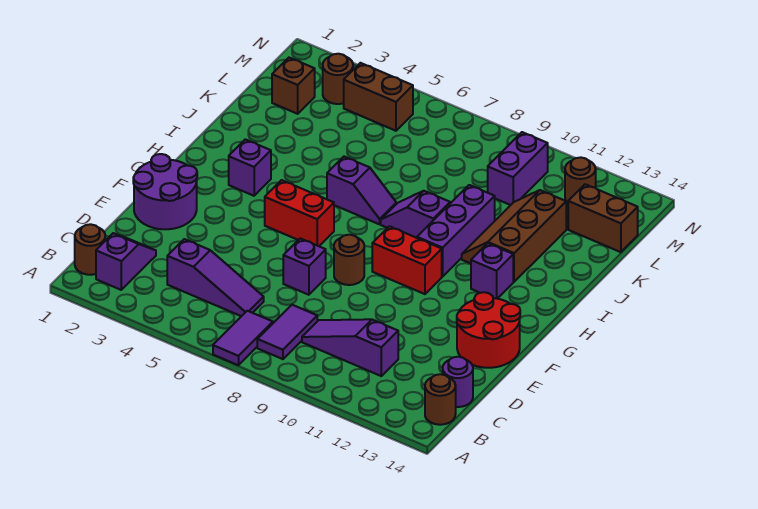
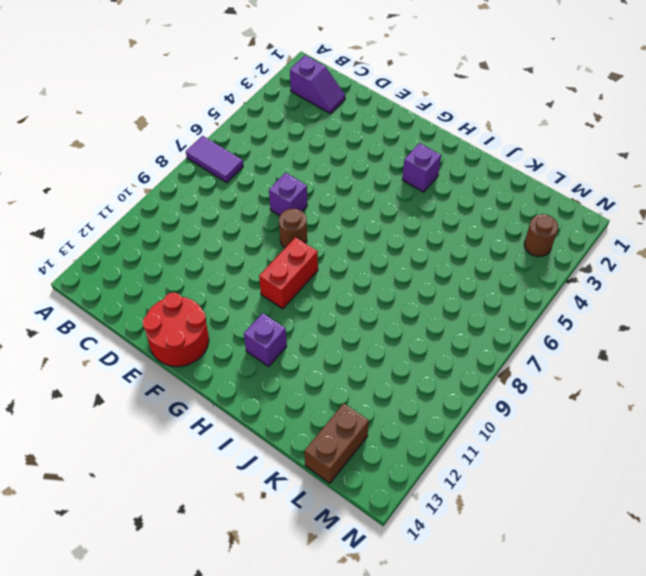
none -> brown 1x1 round brick [75,224,105,275]
none -> purple 1x2 tile [257,305,317,359]
none -> brown 1x1 round brick [425,374,456,425]

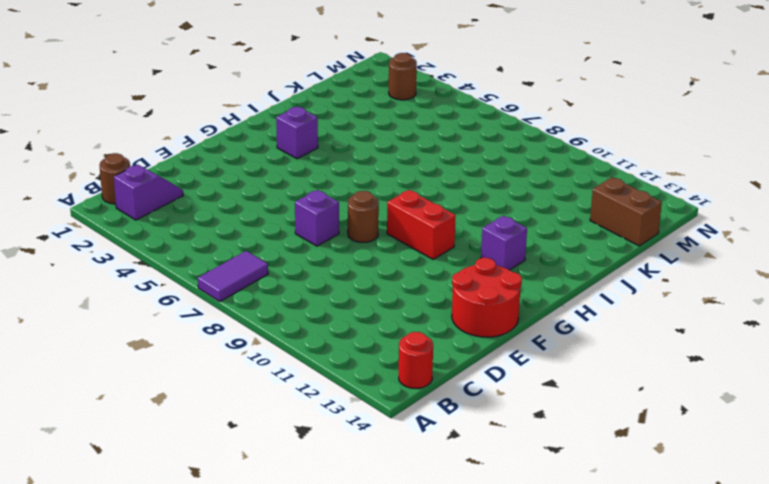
red 1x1 round brick [399,332,433,388] -> brown 1x1 round brick [425,374,456,425]
none -> purple 1x2 tile [257,305,317,359]
none -> purple 1x3 slope [167,239,264,316]
none -> purple 1x3 slope [302,319,398,376]

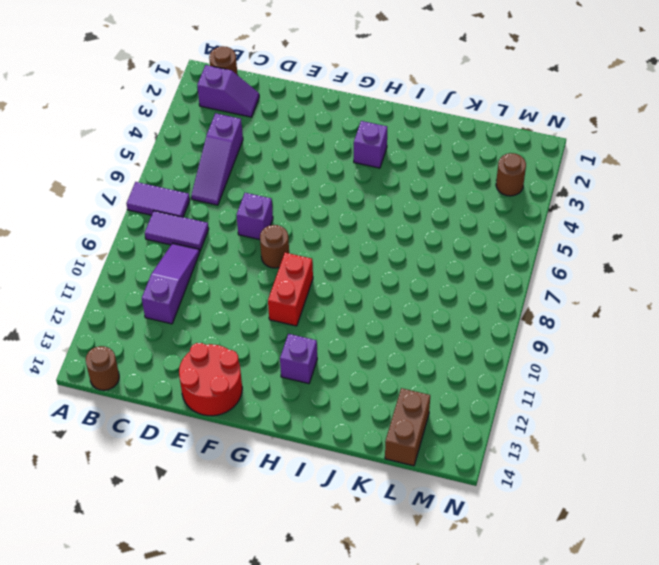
none -> purple 1x1 round brick [443,357,473,407]
none -> purple 2x2 round brick [133,154,197,229]
none -> red 1x2 brick [265,180,334,246]

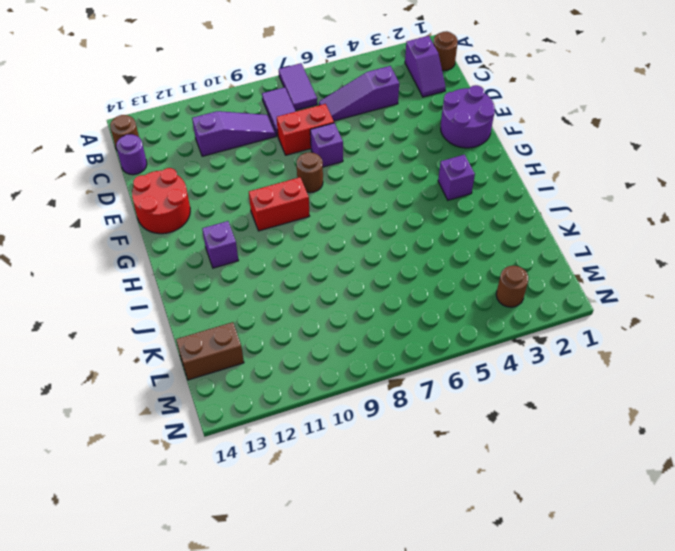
red 1x2 brick [277,104,334,155] -> red 1x2 brick moved to [265,180,334,246]
none -> purple 1x3 brick [417,185,495,276]
none -> purple 1x2 slope [327,157,396,224]
none -> purple 1x2 slope [381,191,450,238]

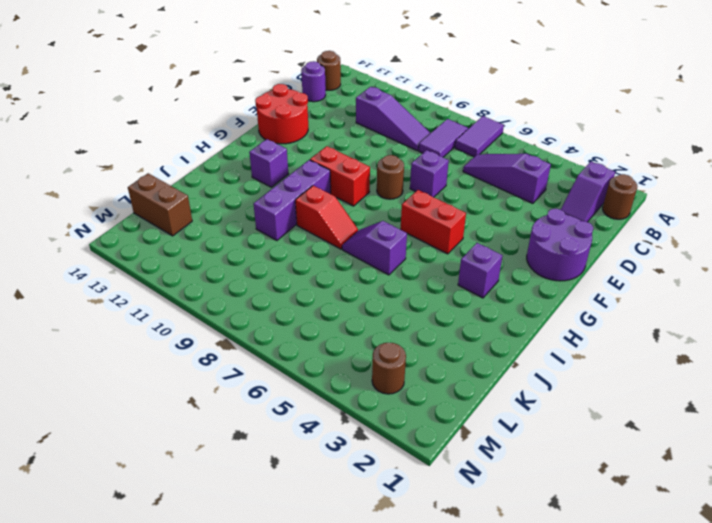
red 1x2 slope [295,186,358,249] -> purple 1x2 slope [381,191,450,238]
none -> brown 2x3 slope [462,190,566,282]
none -> brown 1x1 brick [272,58,315,114]
none -> purple 1x2 brick [488,132,548,205]

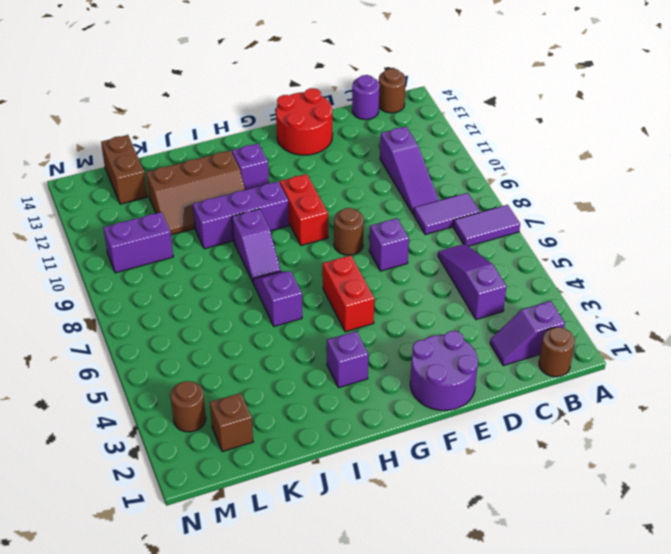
none -> brown 1x2 brick [344,63,413,131]
none -> brown 1x1 round brick [565,157,596,203]

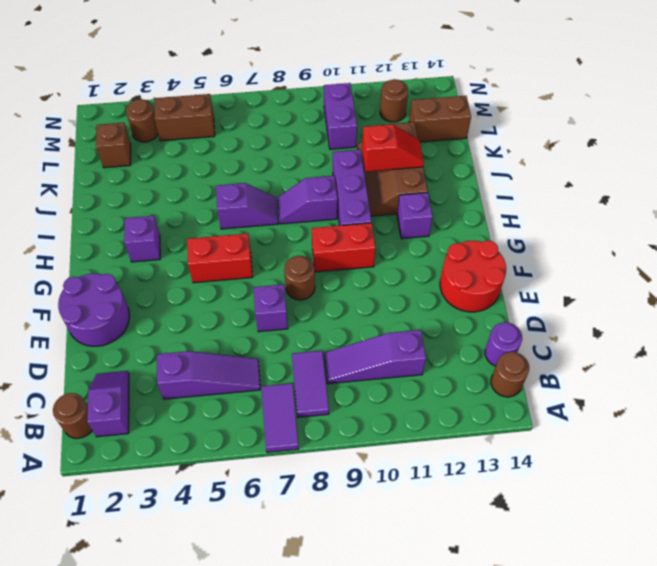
red 1x2 slope [362,124,424,172] -> none

